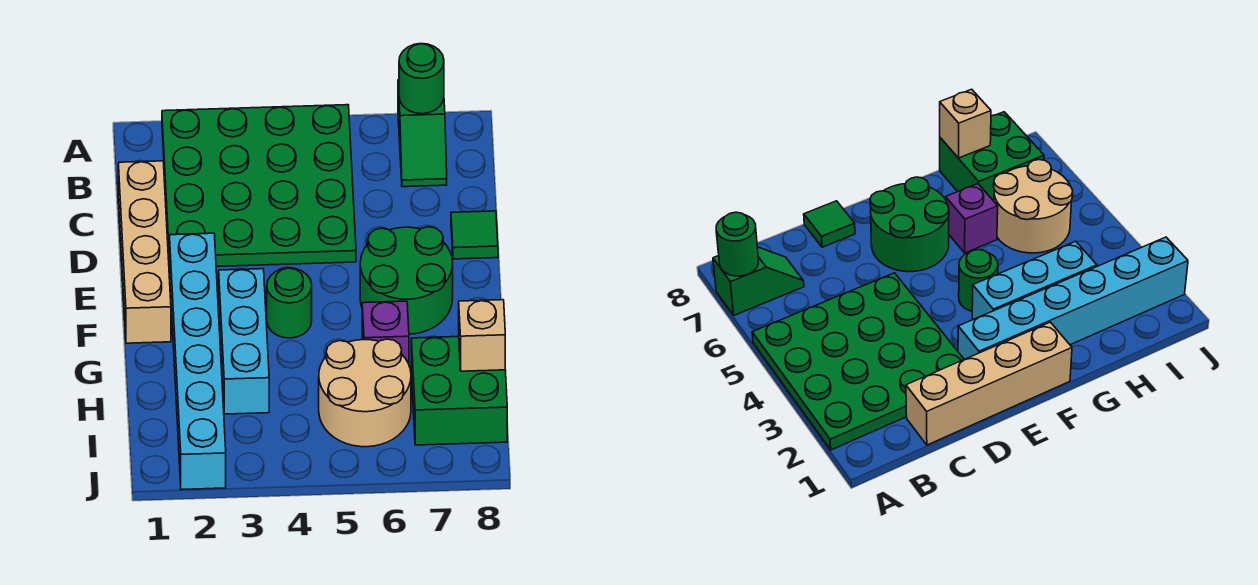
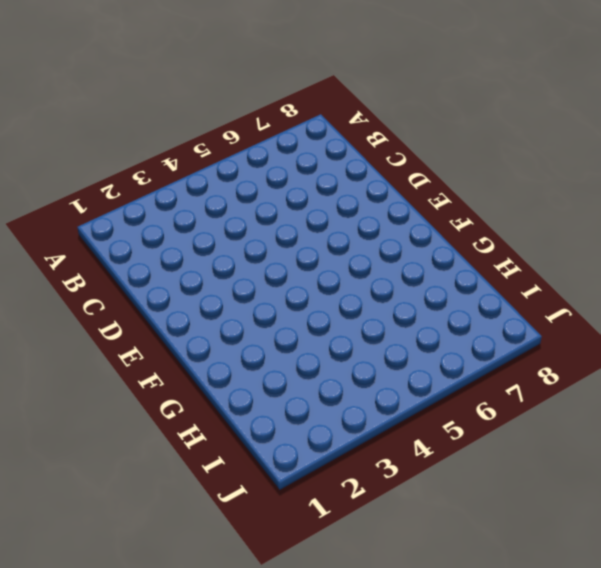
none -> green 4x4 plate [162,105,356,267]
none -> green 1x2 slope [398,80,447,187]
none -> tan 1x4 brick [118,161,171,343]

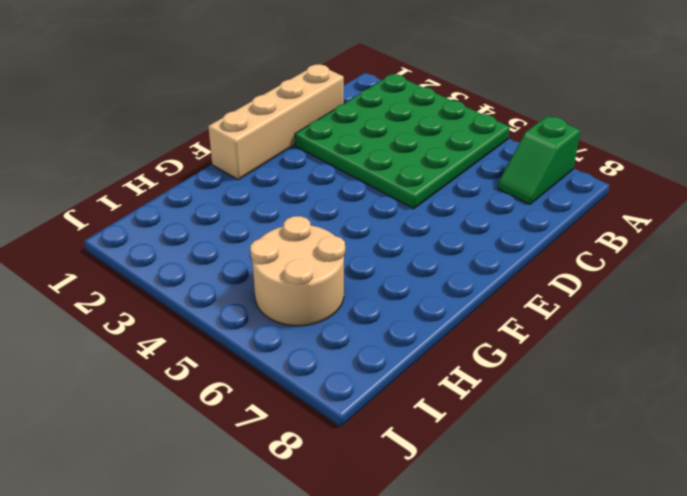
none -> green 1x1 tile [451,211,498,259]
none -> cyan 1x6 brick [169,233,226,490]
none -> green 2x2 round brick [360,227,453,334]

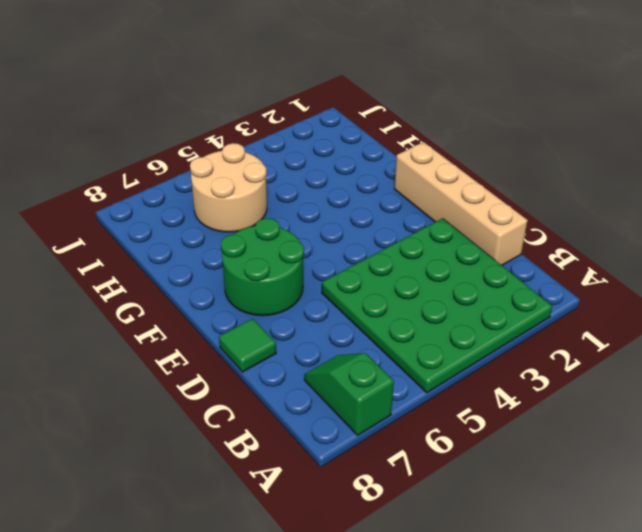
none -> cyan 1x6 brick [169,233,226,490]
none -> cyan 1x3 brick [219,269,269,414]
none -> green 1x1 round brick [267,268,312,338]

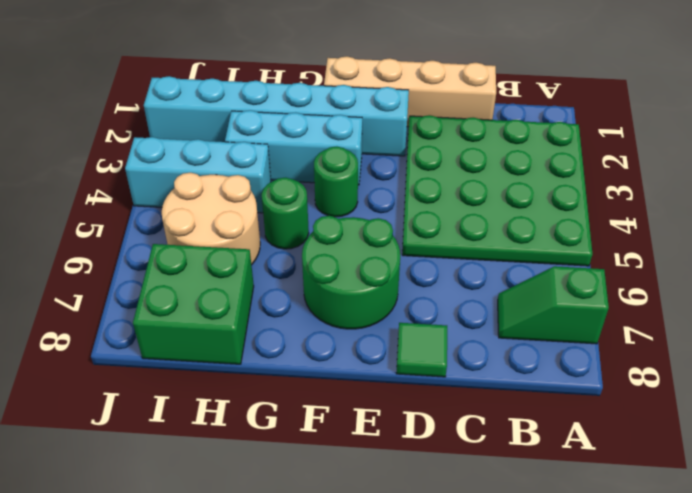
green 1x1 round brick [262,178,309,249] -> green 1x1 round brick moved to [399,44,444,114]
cyan 1x3 brick [125,137,271,213] -> none
none -> purple 1x1 brick [362,301,409,364]
none -> tan 1x1 brick [459,300,505,371]

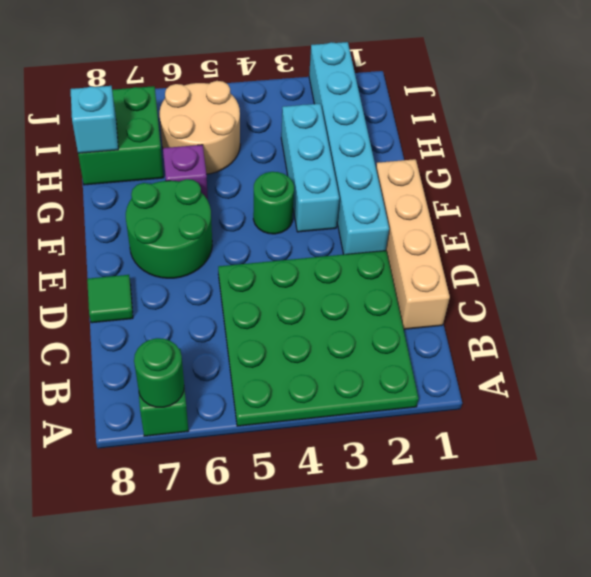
cyan 1x1 brick [70,86,118,153] -> tan 1x1 brick [459,300,505,371]

